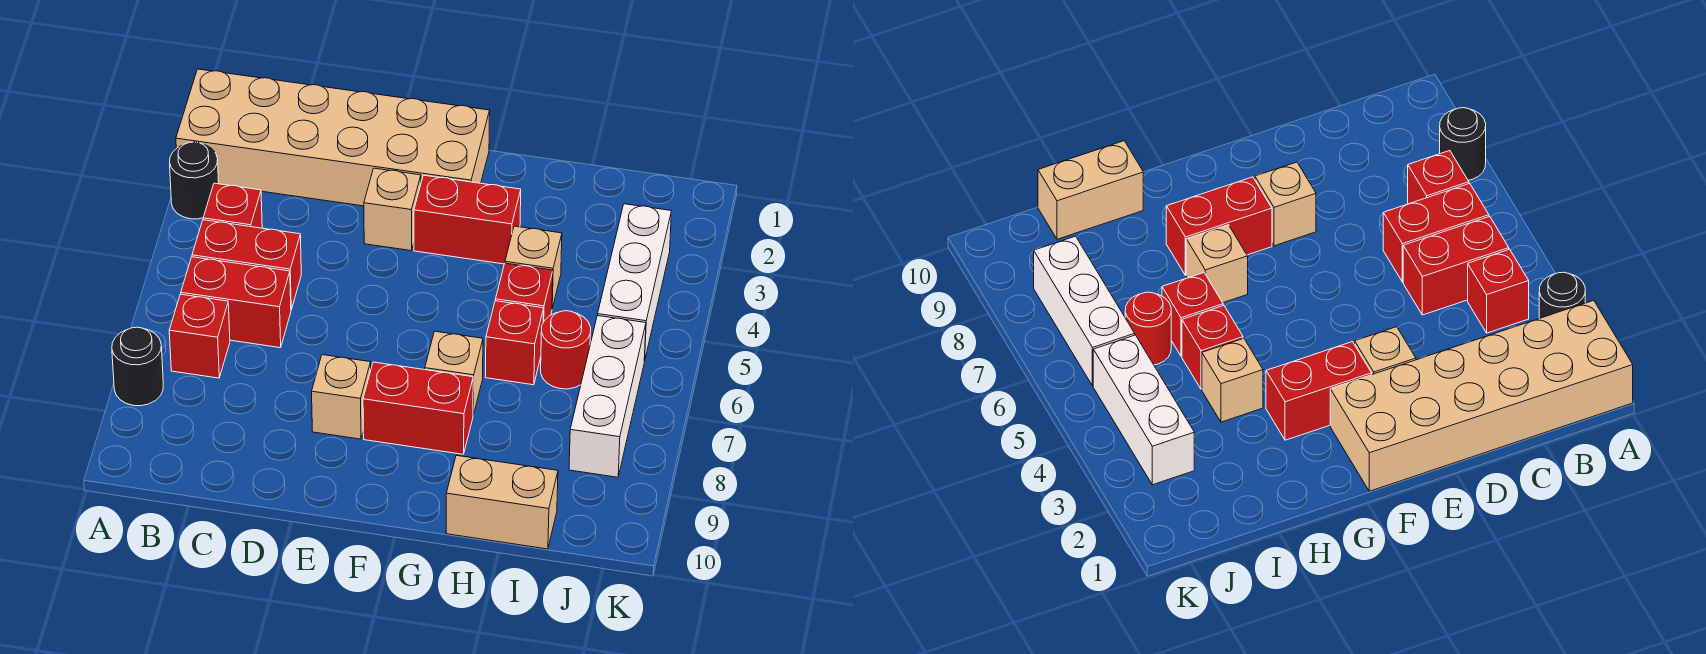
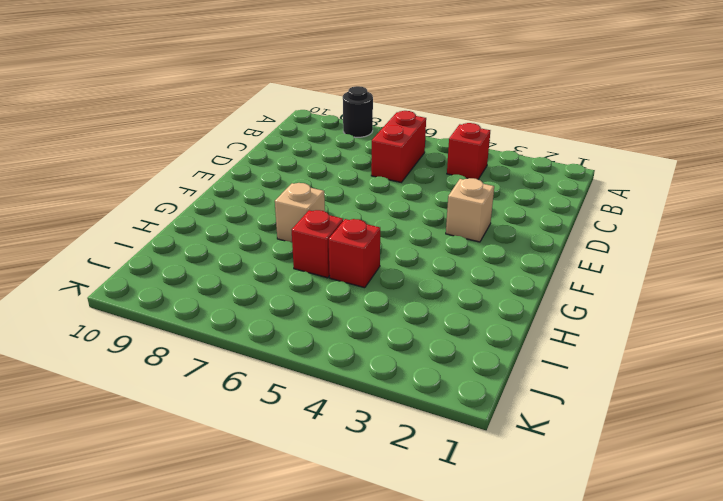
none -> tan 2x6 brick [176,69,490,206]
none -> black 1x1 round brick [170,142,219,219]
none -> red 1x2 brick [192,220,301,310]

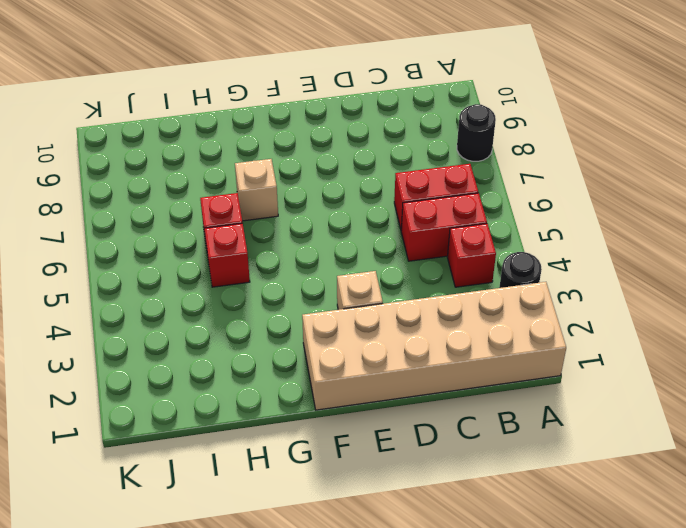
none -> red 1x1 brick [169,294,230,378]
none -> tan 1x1 brick [312,355,371,439]
none -> red 1x2 brick [414,175,521,264]

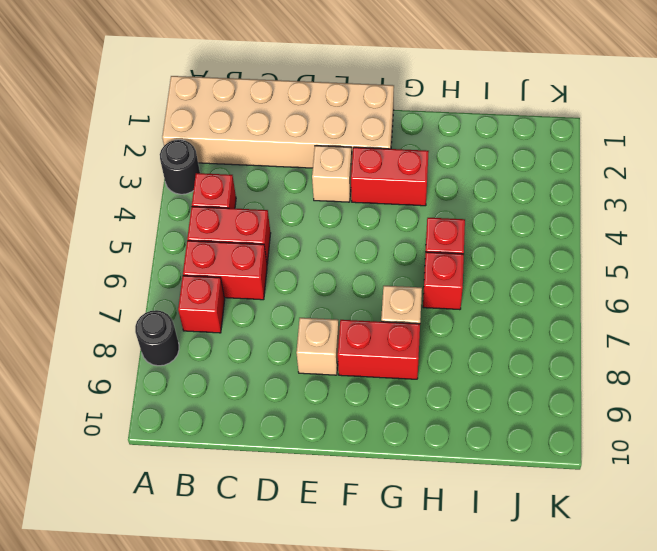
none -> tan 1x1 brick [505,226,562,308]
none -> tan 1x2 brick [446,455,558,549]
none -> red 1x1 round brick [541,311,591,389]

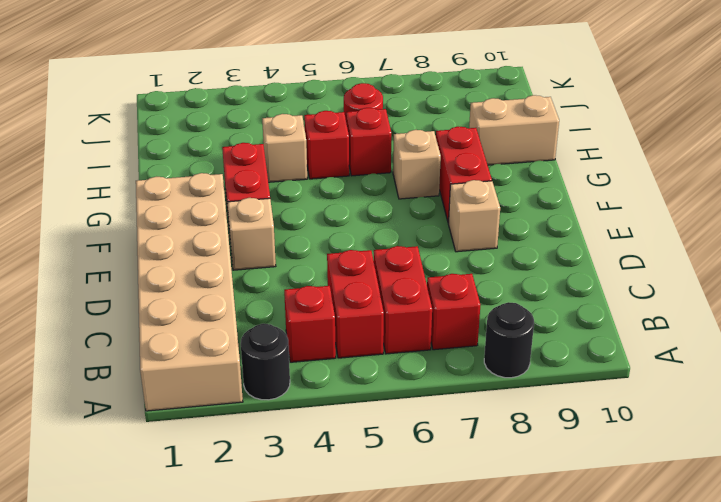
tan 1x2 brick [469,95,559,165] -> tan 1x2 brick turned to [446,455,558,549]
none -> white 1x3 brick [598,204,671,361]
none -> white 1x3 brick [569,316,646,477]

